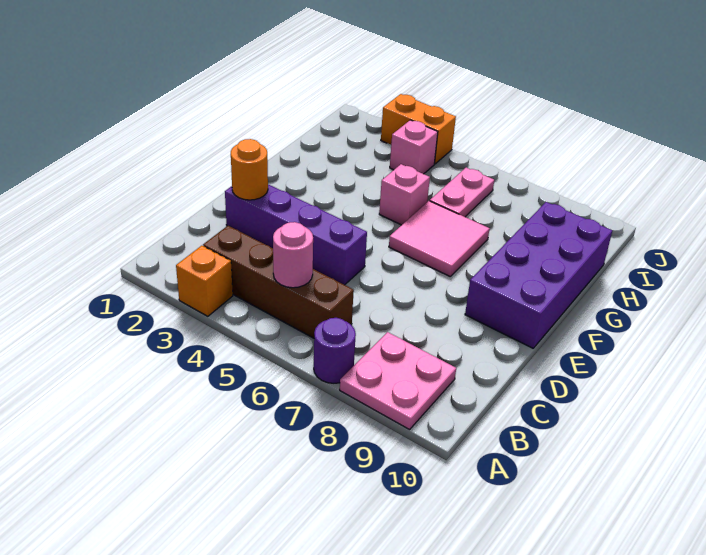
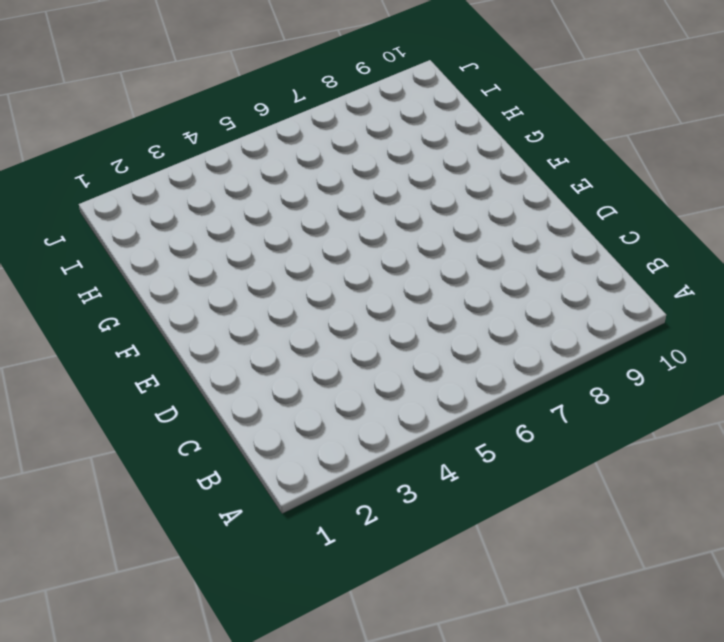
none -> orange 1x1 brick [176,246,233,316]
none -> purple 1x1 round brick [314,318,356,383]
none -> pink 2x2 plate [340,332,456,430]

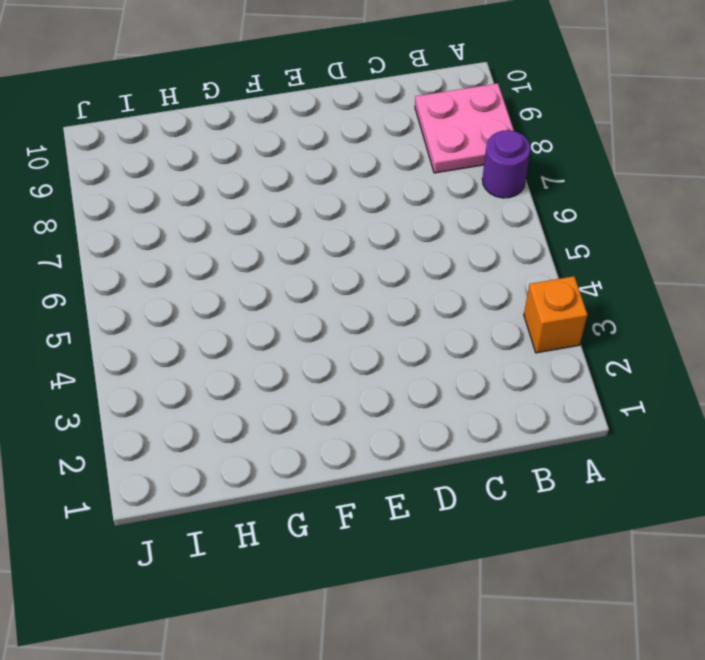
none -> brown 1x4 brick [203,226,354,338]
none -> purple 1x4 brick [225,184,367,285]
none -> purple 2x4 brick [465,202,612,348]

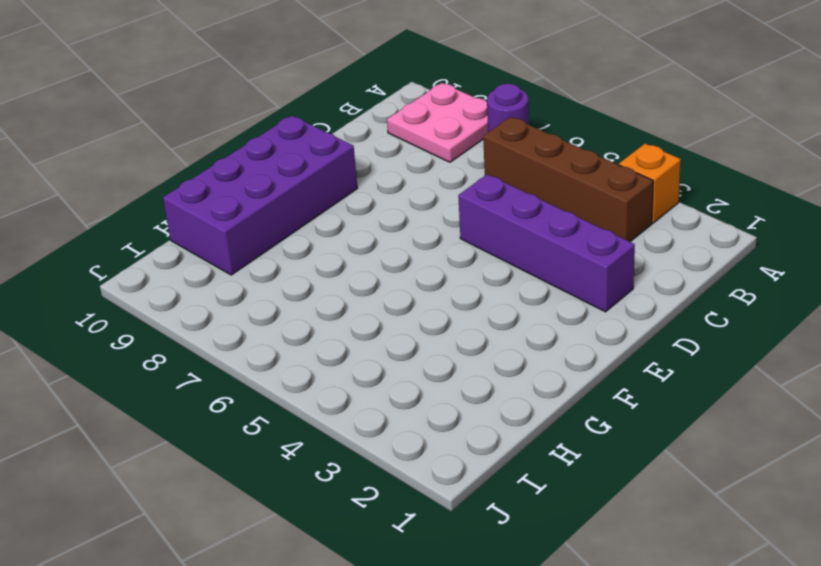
none -> pink 2x2 tile [389,201,490,276]
none -> pink 1x1 brick [379,164,430,225]
none -> pink 1x2 plate [429,167,494,217]

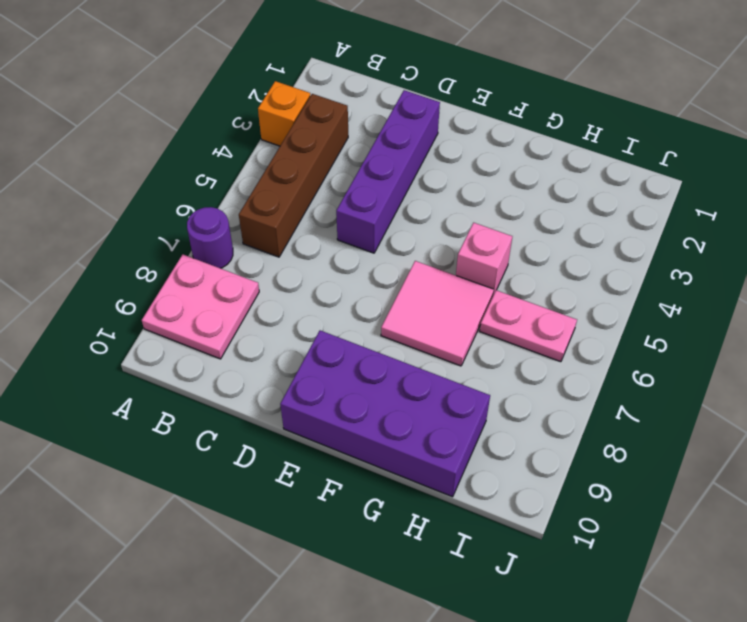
none -> pink 1x1 brick [390,120,438,174]
none -> orange 1x2 brick [381,94,456,164]
none -> pink 1x1 round brick [273,222,313,288]

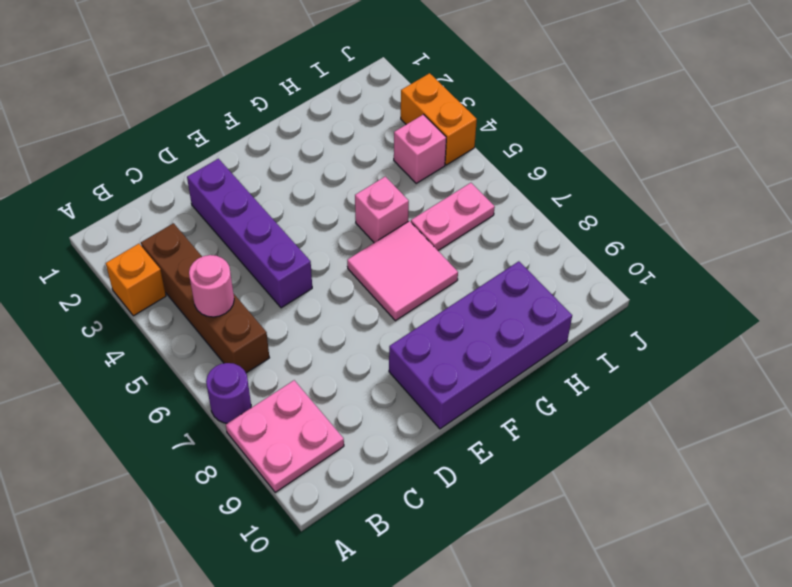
none -> orange 1x1 round brick [231,139,268,200]

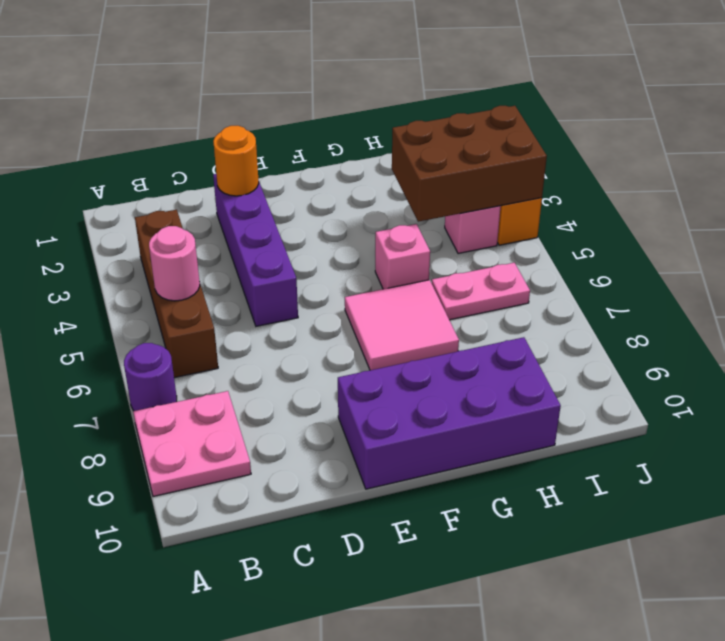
brown 2x3 brick [392,106,547,222] -> none
none -> orange 1x1 brick [176,246,233,316]

